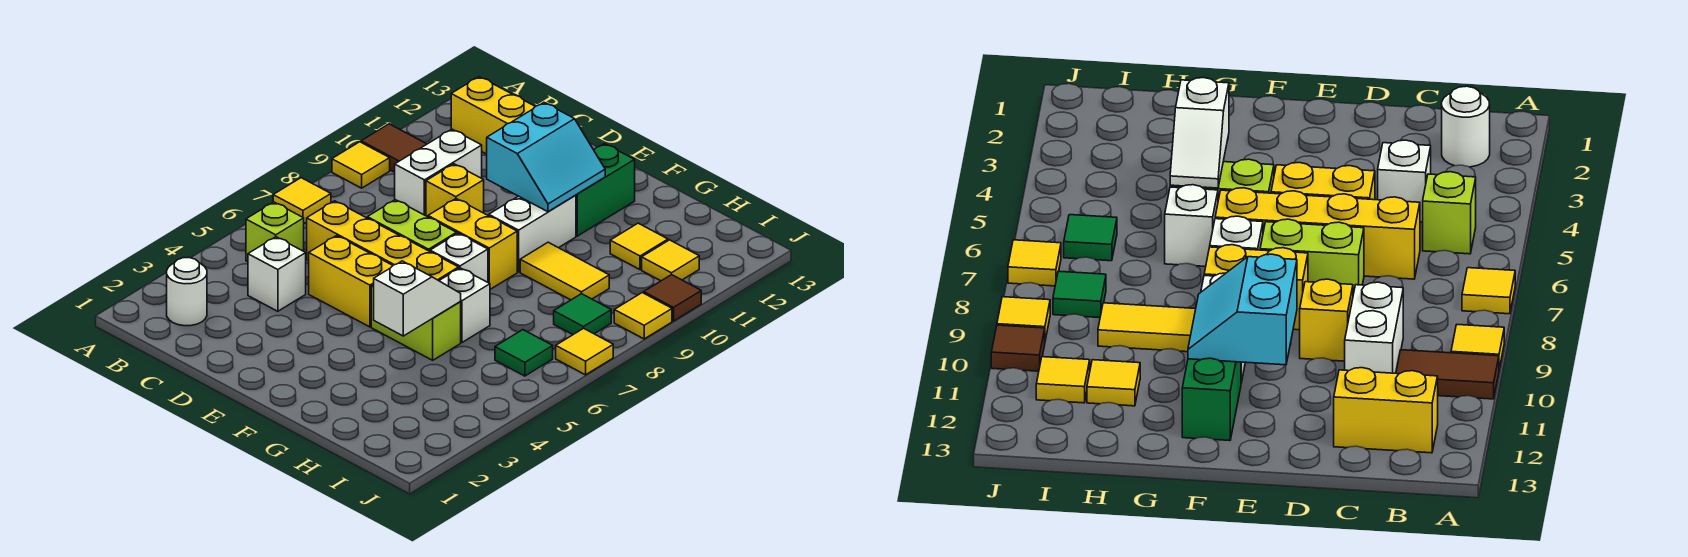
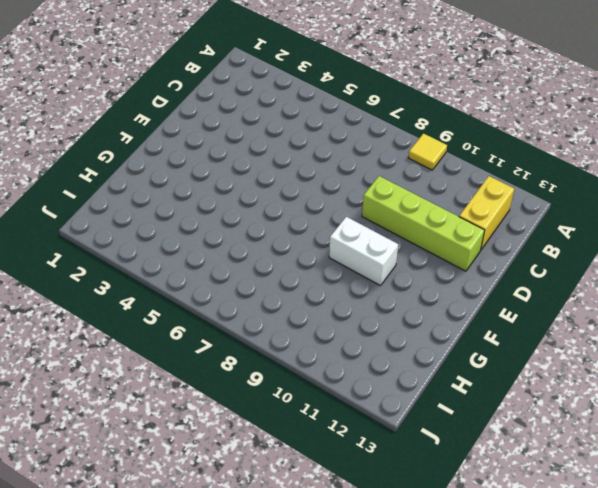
lime 1x4 brick [362,176,485,271] -> yellow 1x1 brick [426,164,484,217]
none -> yellow 1x1 tile [273,178,331,223]
none -> brown 1x2 tile [361,124,427,172]
none -> white 1x1 round brick [167,258,207,326]

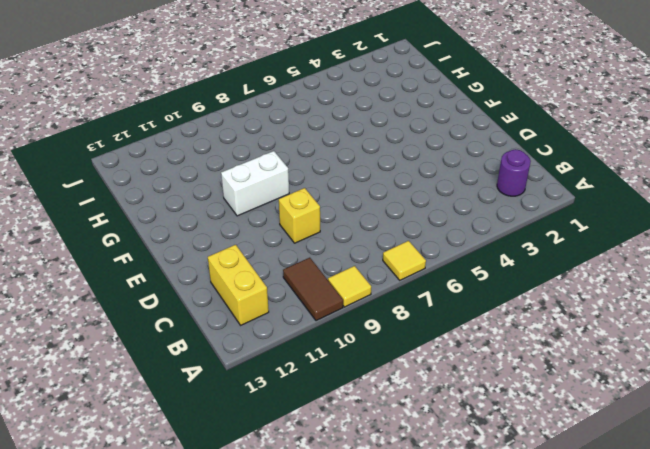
purple 1x1 round brick [497,149,531,196] -> white 1x1 round brick [167,258,207,326]
none -> lime 1x1 brick [246,202,304,262]
none -> white 1x1 brick [248,237,306,311]
none -> yellow 1x4 brick [307,201,459,281]

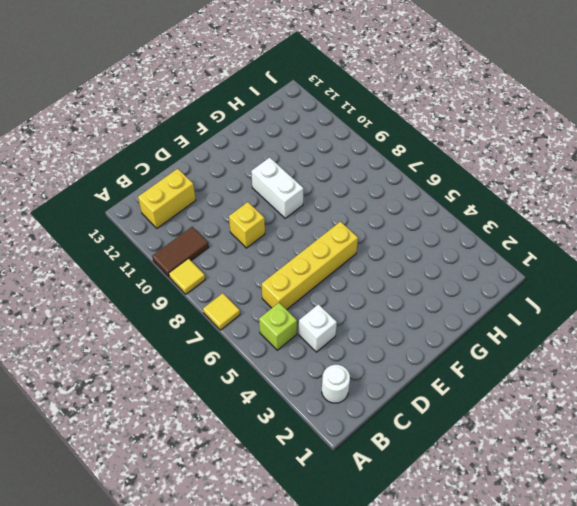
none -> white 1x2 brick [395,129,482,216]
none -> yellow 1x2 brick [309,236,393,327]
none -> lime 1x2 brick [367,200,457,251]

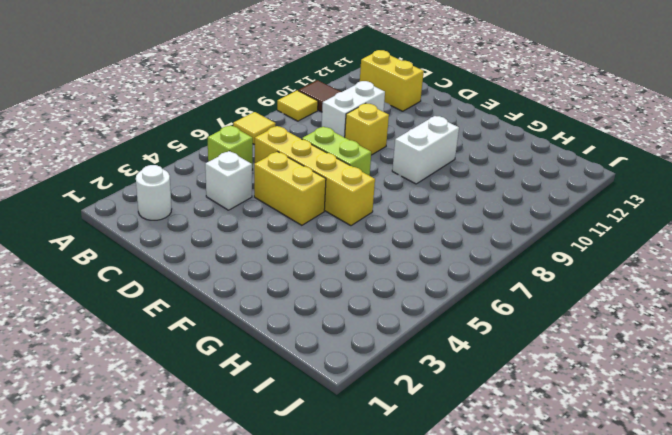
none -> yellow 1x2 brick [428,199,517,289]
none -> lime 1x2 brick [371,285,461,360]
none -> white 1x1 brick [430,233,488,282]

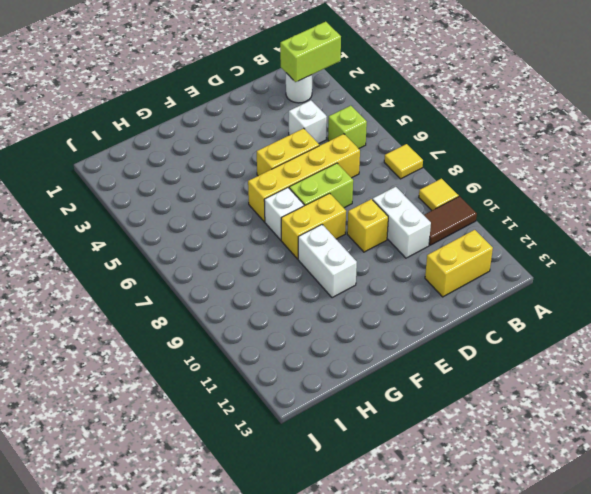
lime 1x2 brick [280,22,341,82] -> lime 1x2 brick moved to [371,285,461,360]
none -> green 1x2 brick [576,144,635,236]
none -> white 1x1 brick [439,268,490,342]
none -> yellow 1x2 tile [520,242,609,300]

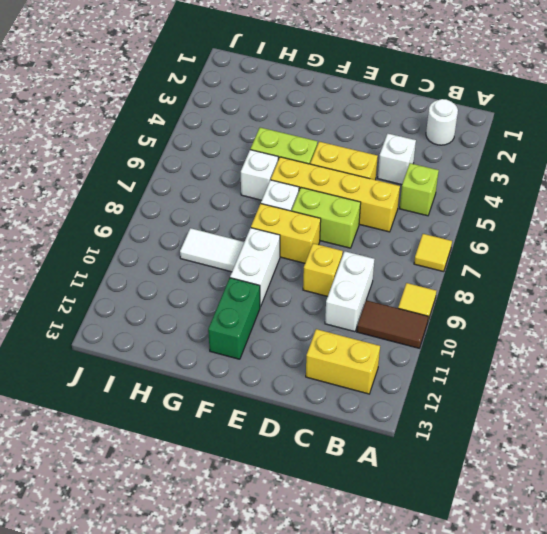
white 1x2 tile [180,228,244,272] -> yellow 1x2 tile [520,242,609,300]
none -> yellow 1x1 tile [610,223,668,270]
none -> green 1x1 tile [495,330,553,376]
none -> green 1x1 tile [554,294,611,334]

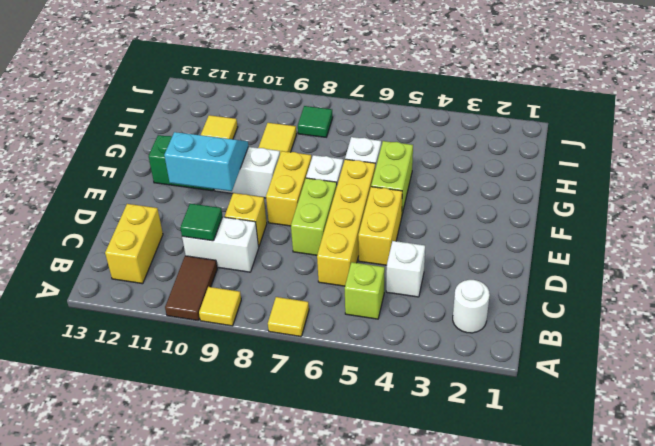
green 1x1 tile [180,203,222,241] -> green 1x1 tile moved to [495,330,553,376]
none -> yellow 1x1 tile [642,240,699,281]
none -> yellow 1x1 tile [556,328,613,375]
none -> yellow 1x1 tile [614,293,672,339]

